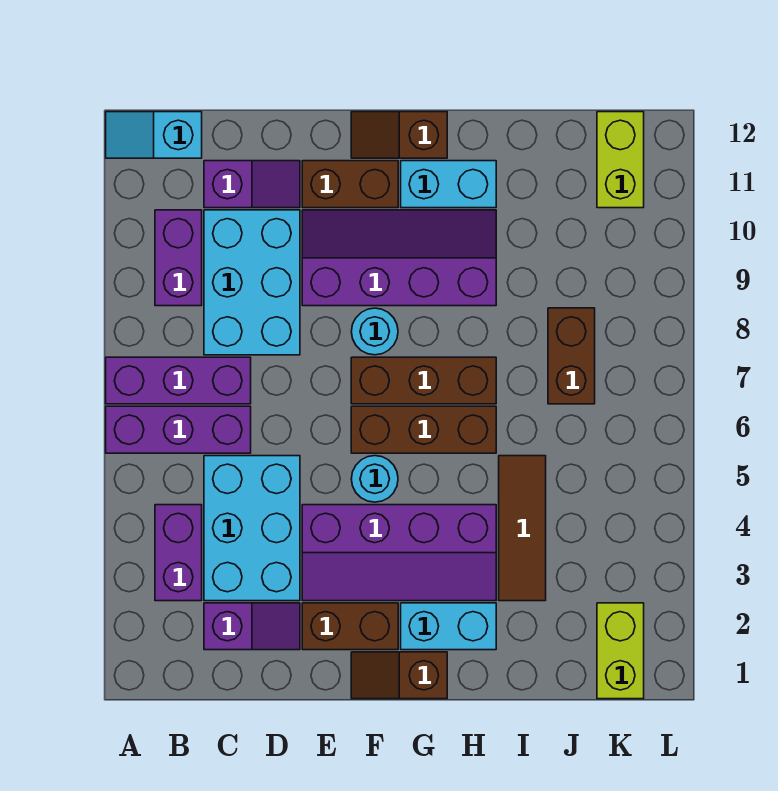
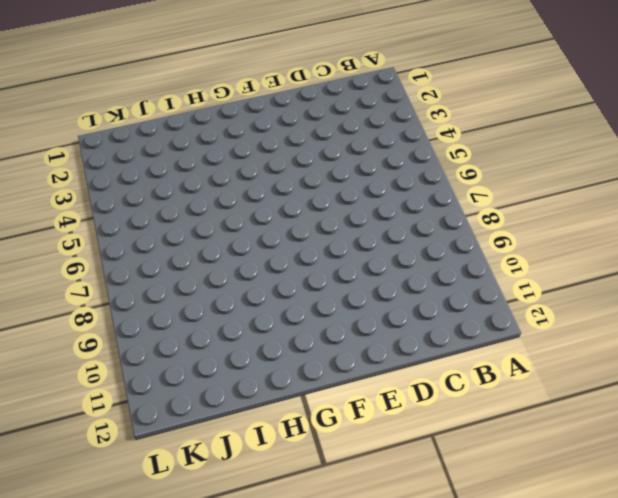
none -> purple 1x3 brick [106,406,251,453]
none -> purple 1x3 brick [106,357,251,404]
none -> cyan 1x2 slope [106,112,202,158]

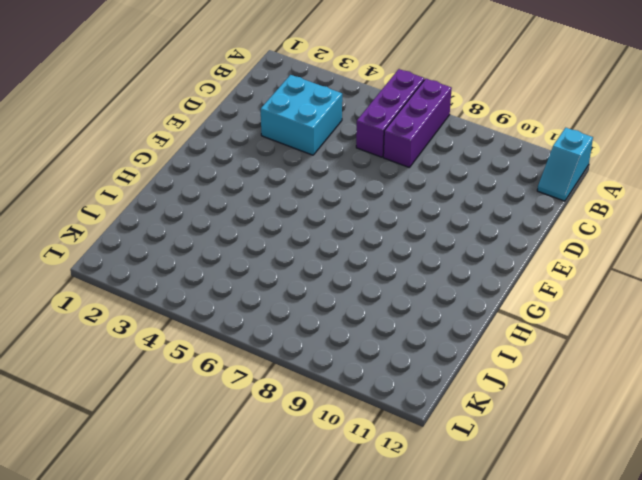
cyan 1x2 slope [537,128,593,201] -> cyan 1x2 slope turned to [106,112,202,158]
cyan 2x2 brick [261,75,342,155] -> cyan 2x3 brick [204,456,300,601]
none -> purple 1x2 brick [155,505,202,601]
none -> purple 1x2 brick [155,210,202,306]
none -> purple 1x2 slope [204,603,300,650]

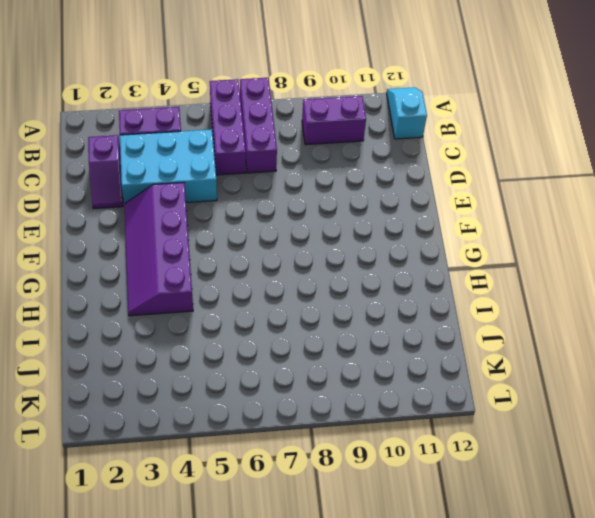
none -> cyan 2x3 brick [204,210,300,355]
none -> purple 1x2 slope [204,161,300,208]
none -> brown 1x2 brick [302,603,398,650]

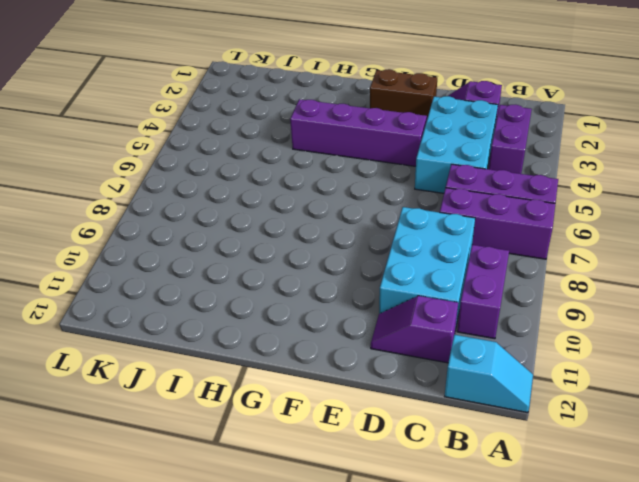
none -> purple 2x4 slope [302,210,496,306]
none -> brown 1x2 brick [302,161,398,208]
none -> brown 1x2 slope [351,652,447,699]

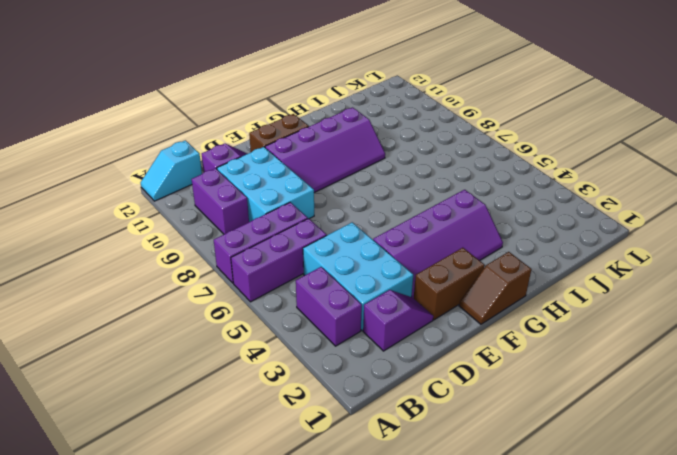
purple 2x4 slope [265,107,385,193] -> purple 2x4 slope turned to [302,210,496,306]
none -> cyan 1x1 round brick [351,456,398,502]
none -> brown 1x3 brick [351,406,496,453]
none -> brown 1x3 brick [351,357,496,404]

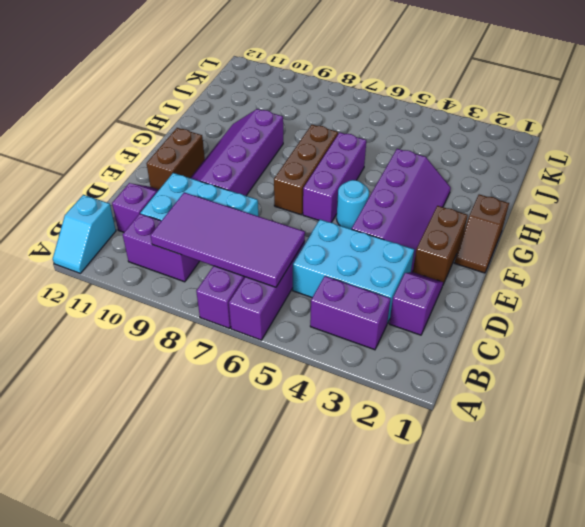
purple 2x4 tile [150,192,305,287] -> none
purple 1x3 brick [303,132,366,222] -> brown 1x3 brick [351,406,496,453]
none -> cyan 1x1 round brick [351,308,398,355]
none -> brown 1x2 slope [351,112,447,158]
none -> cyan 1x2 brick [401,603,496,650]

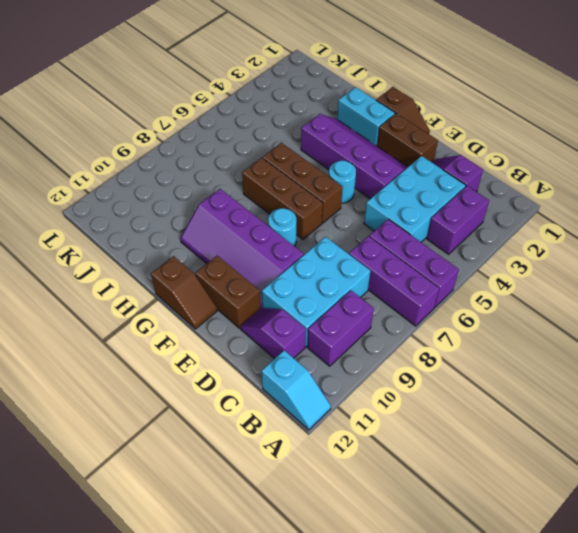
none -> cyan 1x2 brick [401,161,496,208]
none -> brown 1x3 tile [499,456,546,601]
none -> brown 1x2 brick [548,308,595,404]

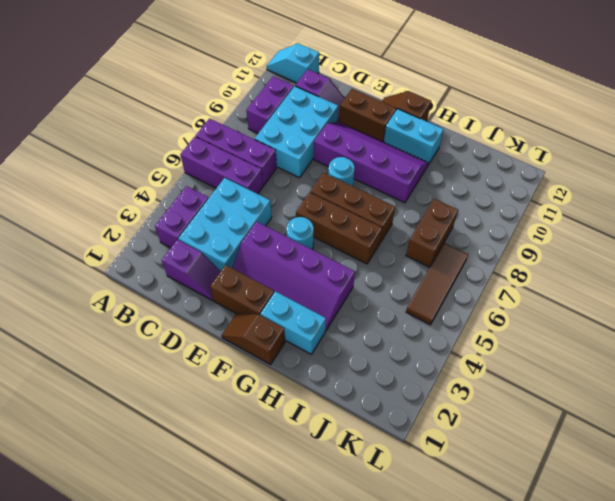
brown 1x3 tile [406,243,468,325] -> brown 1x3 tile moved to [499,456,546,601]
none -> lime 1x2 brick [597,603,644,699]
none -> lime 1x2 brick [597,112,644,208]

